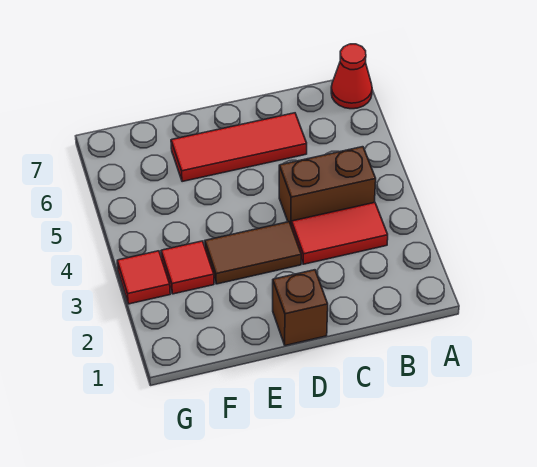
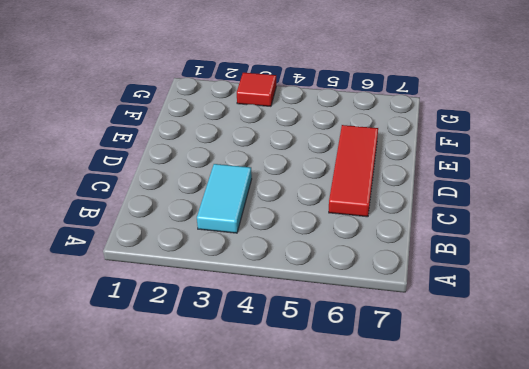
cyan 1x2 tile [197,164,252,233] -> red 1x2 tile [291,202,388,264]
none -> red 1x1 cone [331,44,372,109]
none -> brown 1x2 brick [279,147,376,224]

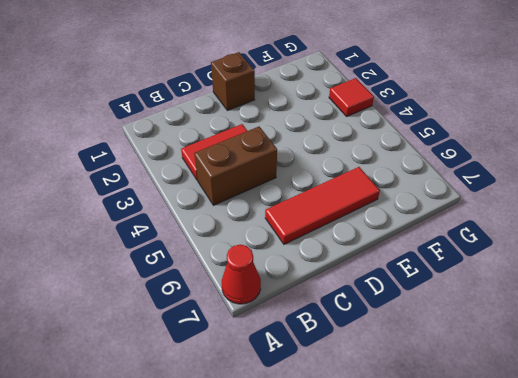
none -> brown 1x2 tile [205,222,301,284]
none -> red 1x1 tile [161,241,214,294]

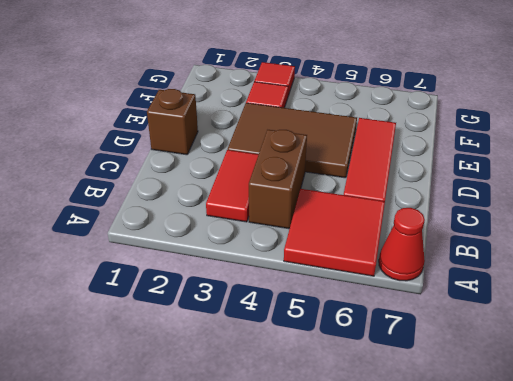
red 2x2 tile [284,189,385,276] -> none
brown 2x3 tile [228,103,357,178] -> brown 1x2 tile [205,222,301,284]

